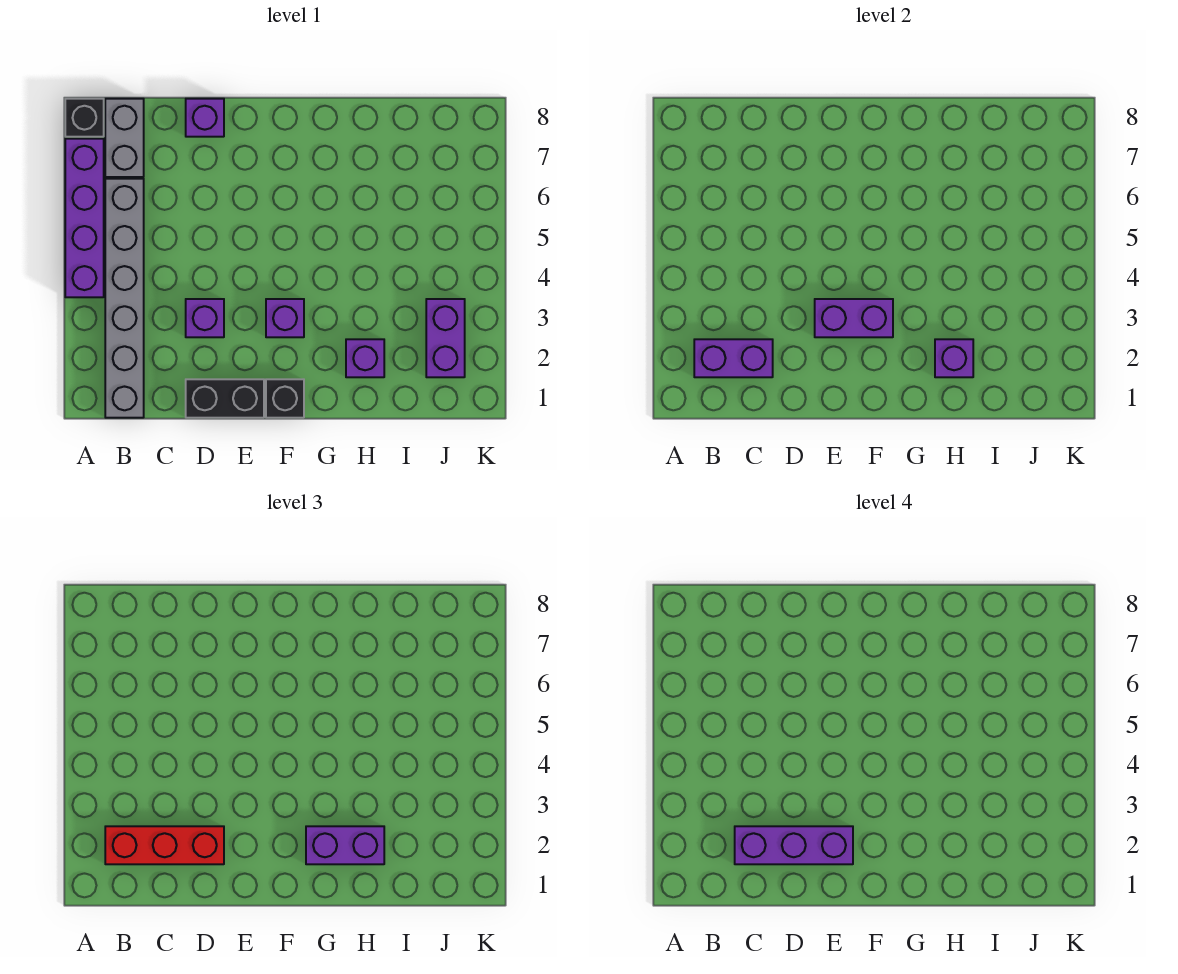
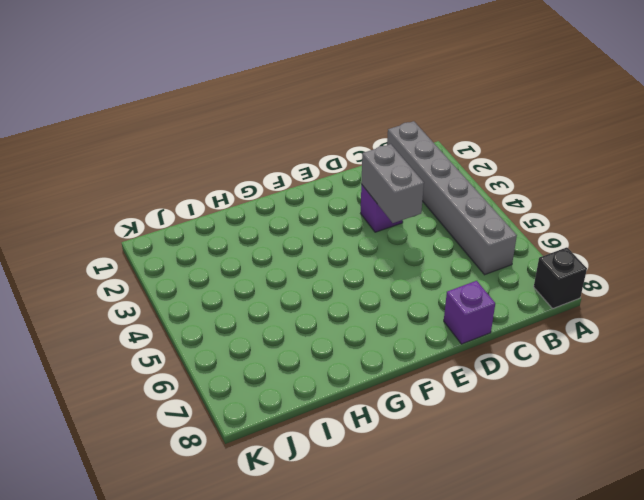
grey 1x2 brick [361,144,424,223] -> grey 1x2 brick moved to [105,99,144,177]
none -> purple 1x4 brick [65,139,104,297]
none -> black 1x2 brick [186,379,264,418]
none -> black 1x1 brick [266,379,304,418]

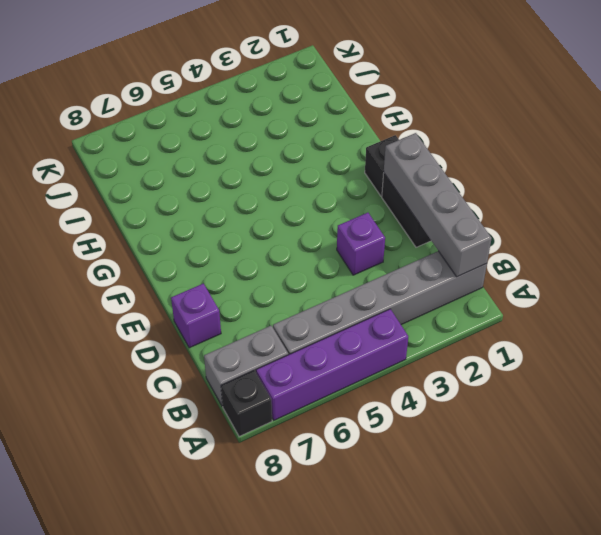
grey 1x4 brick [384,133,492,277] -> none
none -> purple 1x1 brick [266,299,304,337]
none -> purple 1x1 brick [346,339,384,377]
none -> purple 1x2 brick [426,299,465,377]

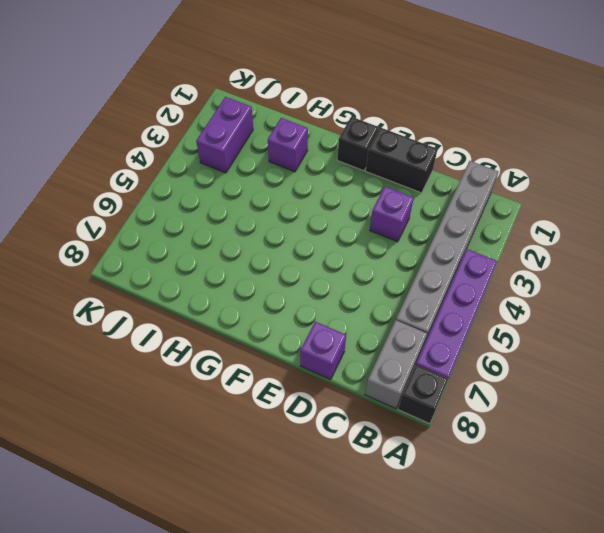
none -> purple 1x1 brick [266,299,304,337]
none -> purple 1x2 brick [694,339,773,377]
none -> purple 1x2 brick [815,299,893,337]

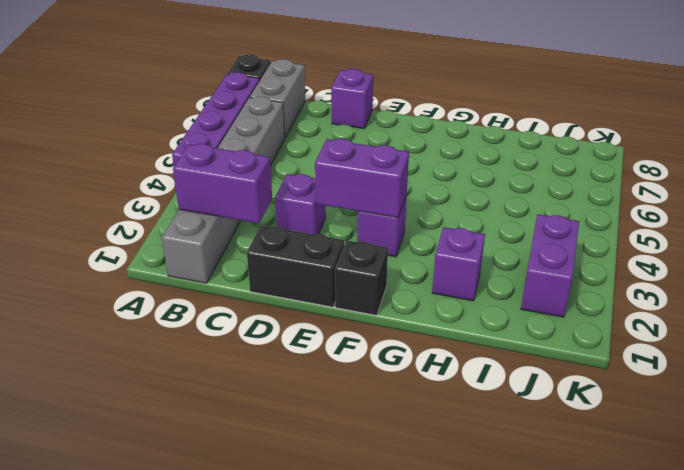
none -> purple 1x1 brick [935,339,973,377]
none -> red 1x3 brick [105,826,224,864]
none -> purple 1x2 brick [306,826,384,864]

